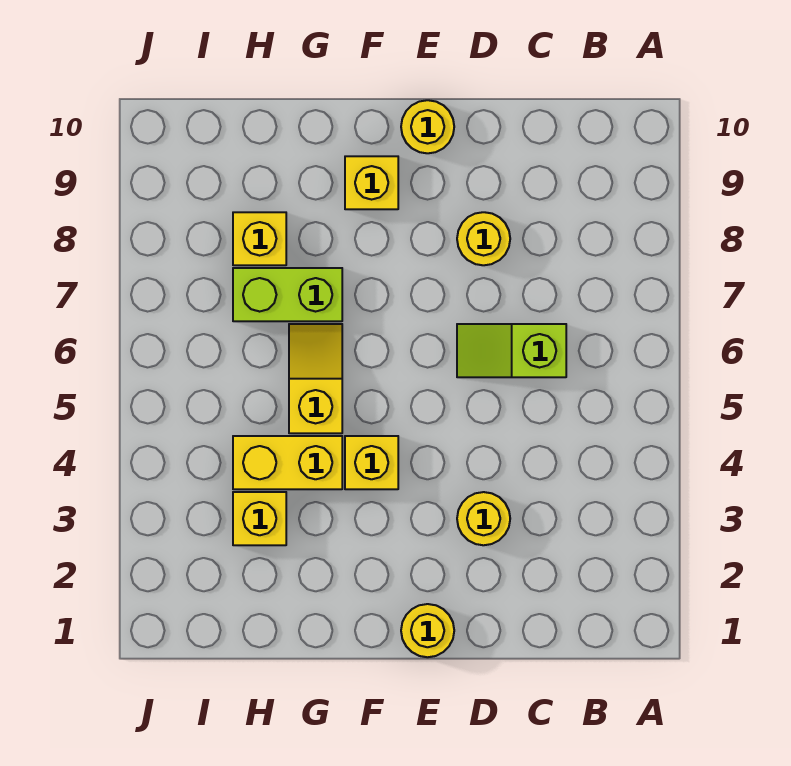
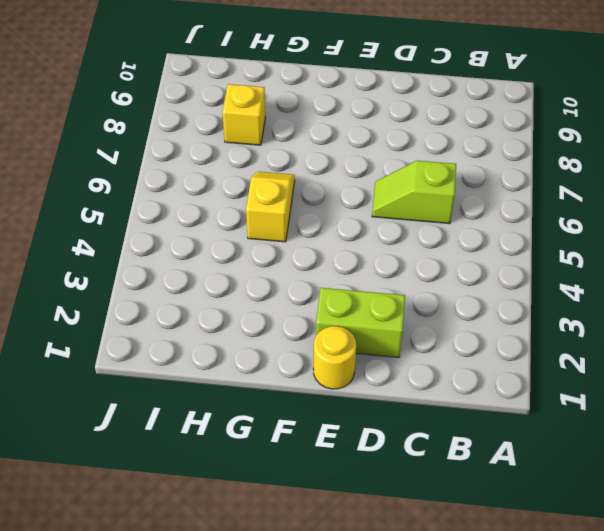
lime 1x2 brick [316,288,405,357] -> lime 1x2 brick moved to [233,268,342,321]
none -> yellow 1x1 round brick [457,492,510,545]
none -> yellow 1x1 round brick [457,212,510,265]
none -> yellow 1x1 round brick [401,100,454,153]

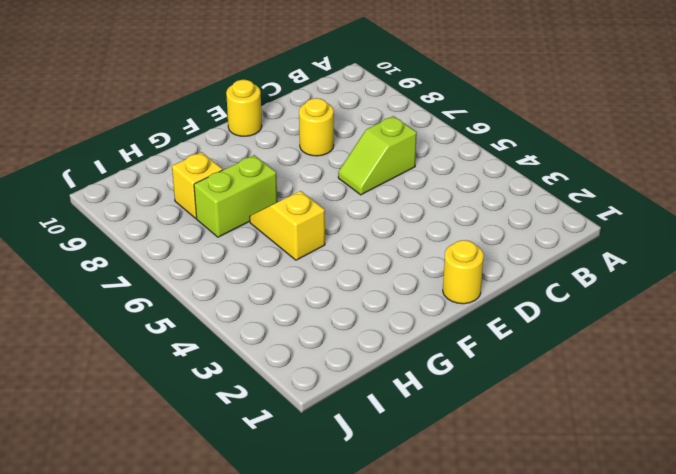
none -> yellow 1x1 round brick [457,492,510,545]
none -> yellow 1x1 brick [345,436,398,489]
none -> yellow 1x1 brick [345,156,398,209]

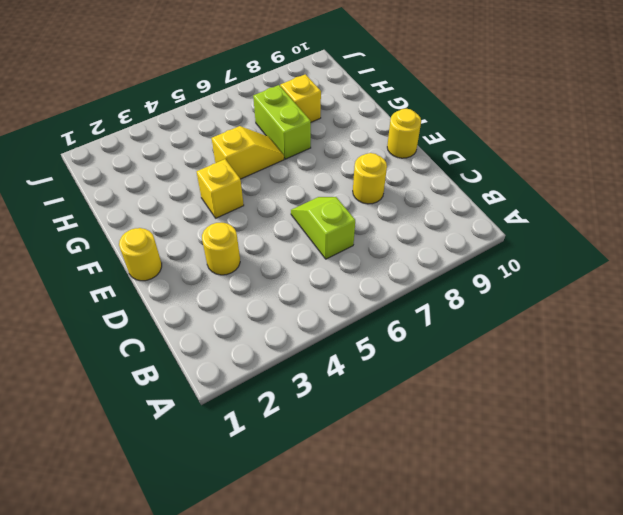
none -> yellow 1x1 brick [345,156,398,209]
none -> yellow 1x2 brick [233,436,342,489]
none -> yellow 1x1 brick [233,492,286,545]

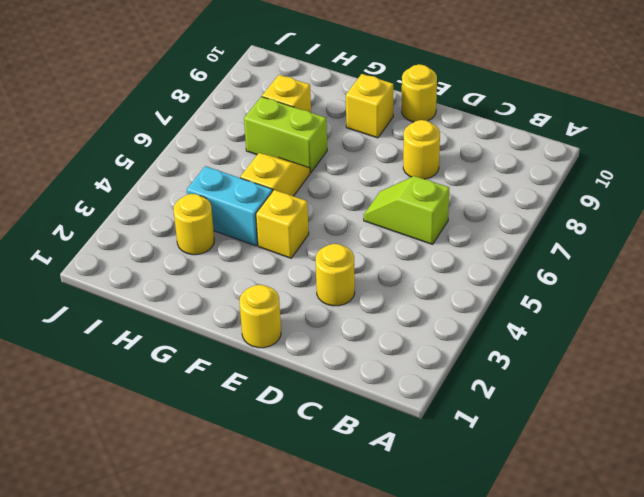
cyan 1x2 brick [187,166,272,246] -> yellow 1x2 brick [233,436,342,489]
yellow 1x1 round brick [174,194,214,255] -> yellow 1x1 brick [233,492,286,545]

